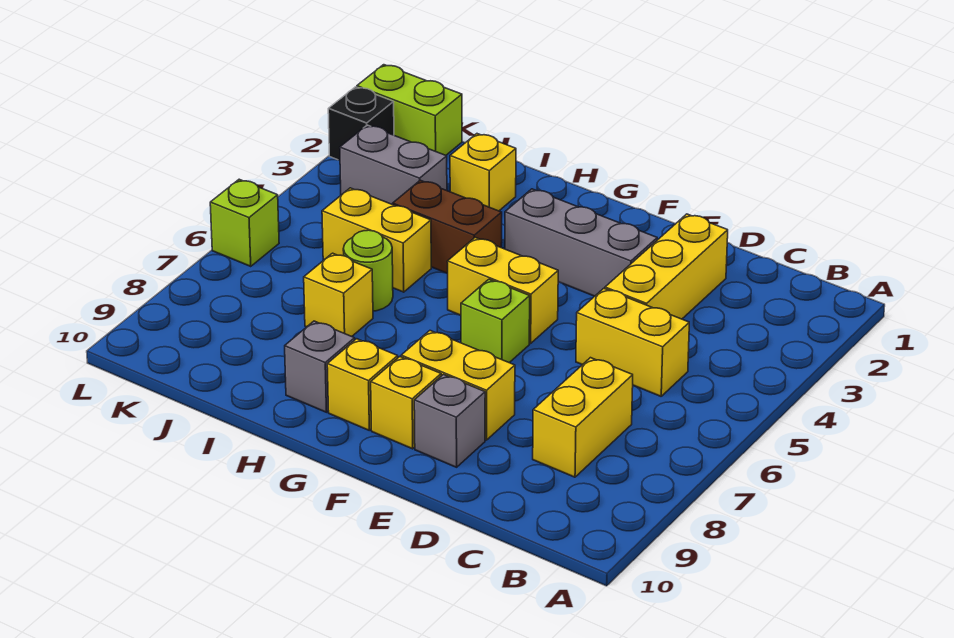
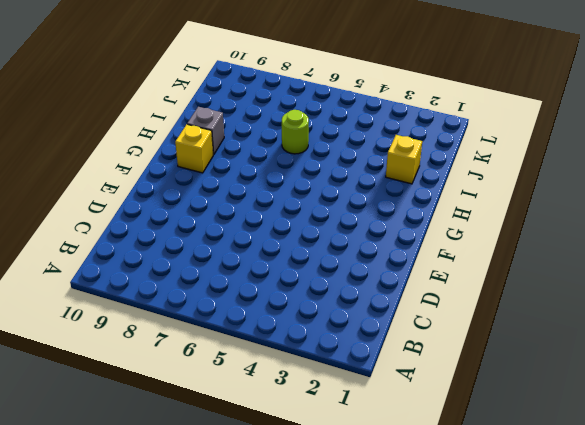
none -> yellow 1x2 brick [576,288,689,396]
none -> yellow 1x2 brick [533,358,633,477]
none -> yellow 1x3 brick [605,214,728,319]

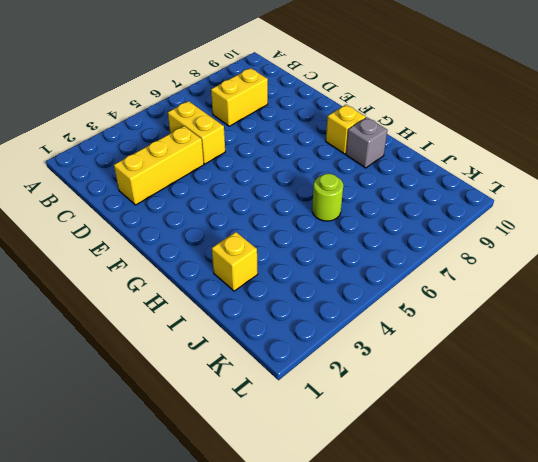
none -> grey 1x3 brick [505,189,657,296]
none -> yellow 1x2 brick [401,331,515,440]
none -> grey 1x1 brick [414,375,485,467]

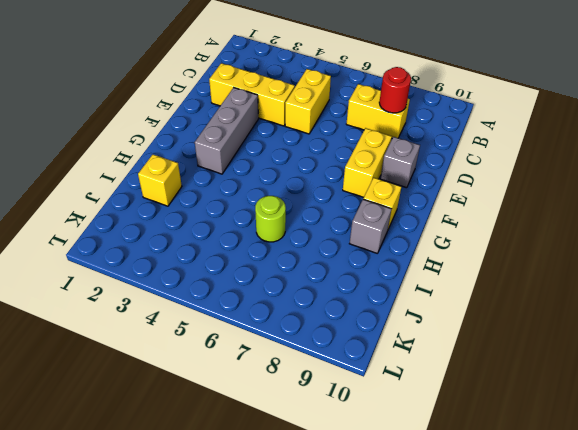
red 1x1 round brick [379,67,411,113] -> none
none -> yellow 1x2 brick [447,238,558,344]
none -> lime 1x1 brick [461,279,530,363]
none -> yellow 1x1 brick [371,357,441,449]

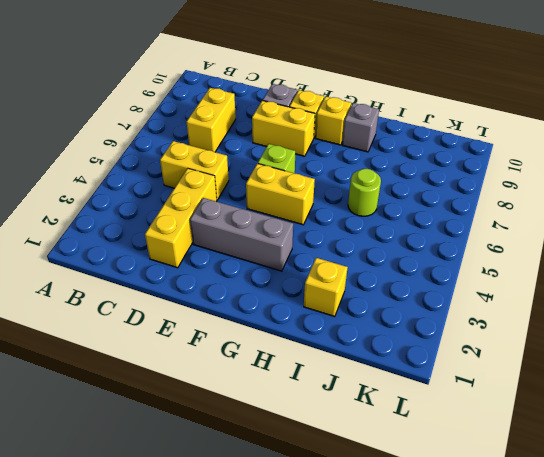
none -> brown 1x2 brick [393,180,502,274]
none -> yellow 1x2 brick [322,188,431,292]
none -> yellow 1x1 brick [304,253,373,336]

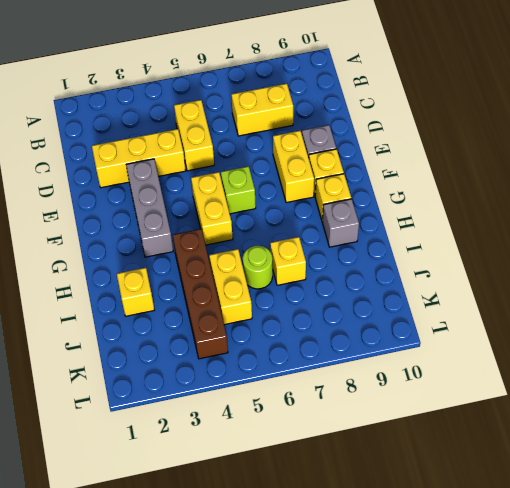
brown 1x4 brick [173,229,228,359] -> brown 1x2 brick [393,180,502,274]
none -> grey 1x2 brick [340,125,447,205]
none -> lime 1x2 brick [357,65,462,155]
none -> black 1x1 brick [328,87,394,160]

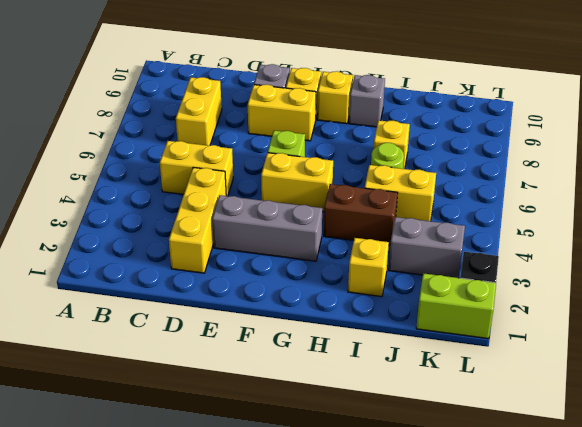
none -> lime 1x1 brick [210,179,279,267]

